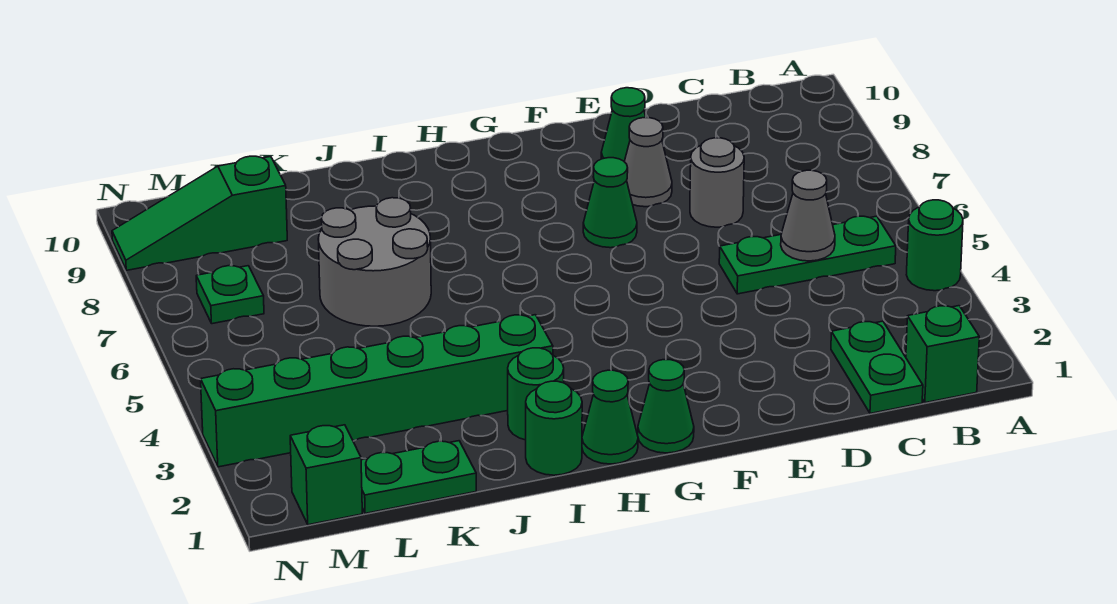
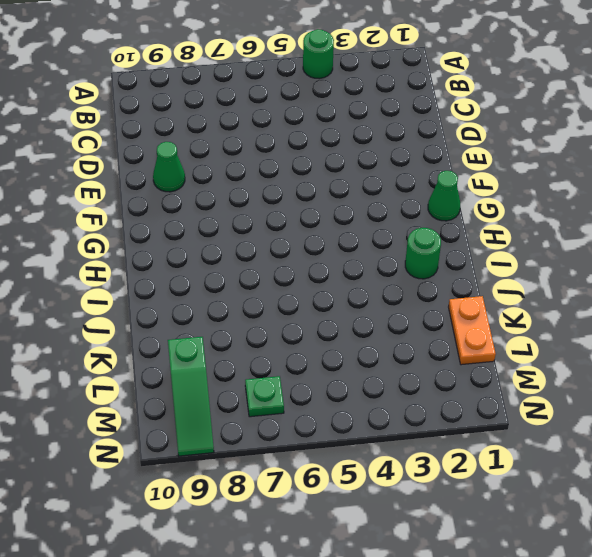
orange 1x2 plate [449,296,496,365] -> green 1x2 plate [361,441,476,513]
none -> green 1x1 brick [906,306,979,403]
none -> green 1x3 plate [719,216,896,294]
none -> green 1x2 plate [831,321,923,414]

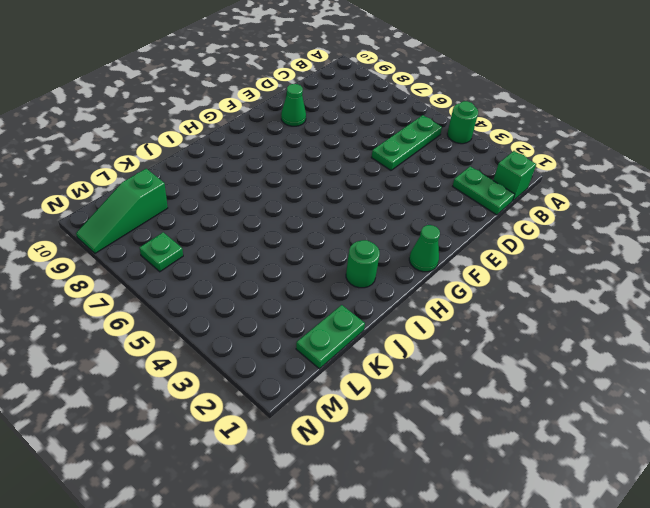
none -> grey 1x1 round brick [690,138,744,227]
none -> grey 1x1 cone [624,118,672,207]
none -> green 1x1 cone [583,158,637,248]

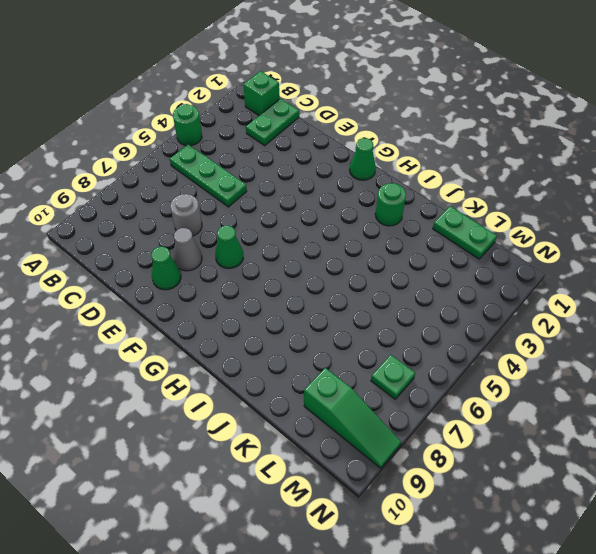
none -> green 1x1 cone [582,370,638,464]
none -> green 1x1 round brick [526,381,582,475]
none -> green 1x6 brick [201,315,553,467]

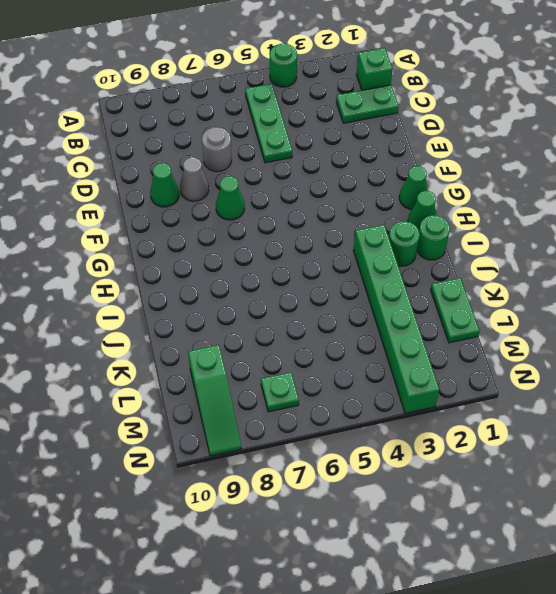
none -> grey 2x2 round brick [318,198,431,326]
none -> green 1x1 brick [290,425,362,525]
none -> grey 1x1 cone [781,170,835,261]

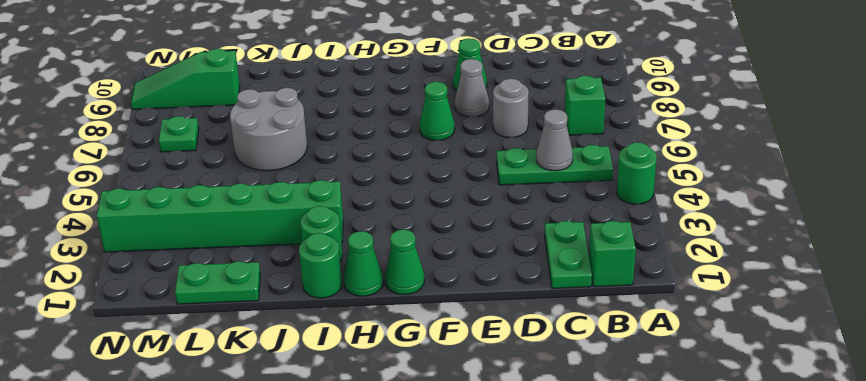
green 1x1 brick [565,76,605,135] -> green 1x1 brick moved to [290,425,362,525]

